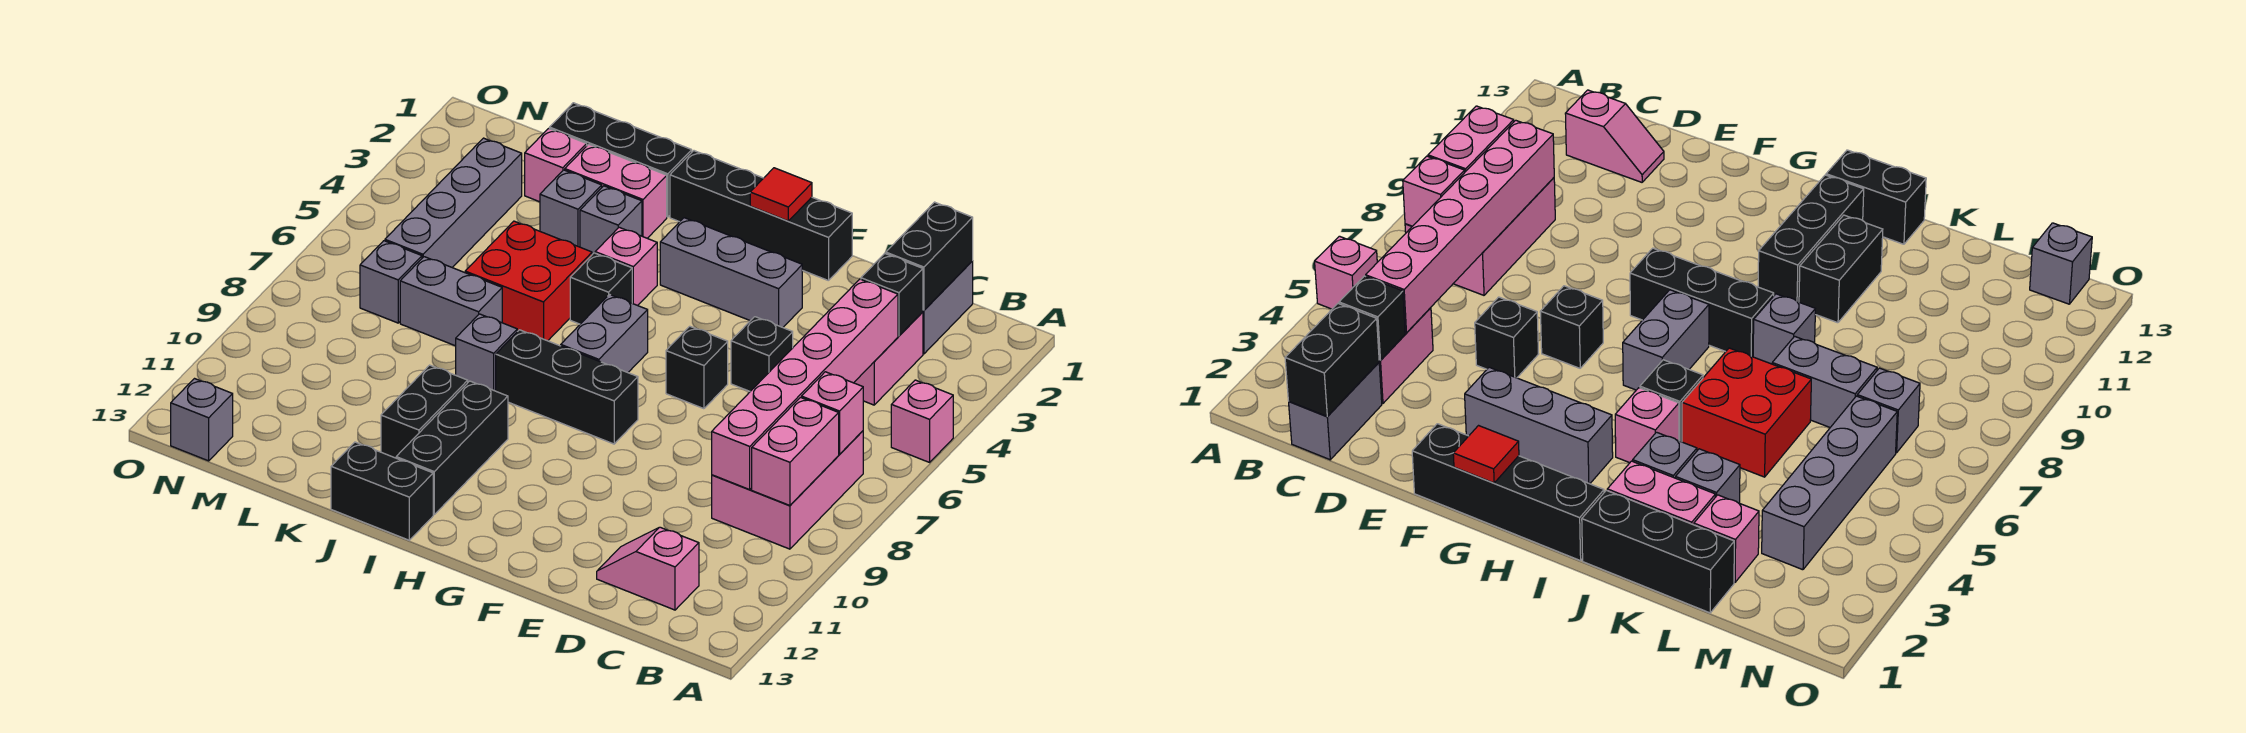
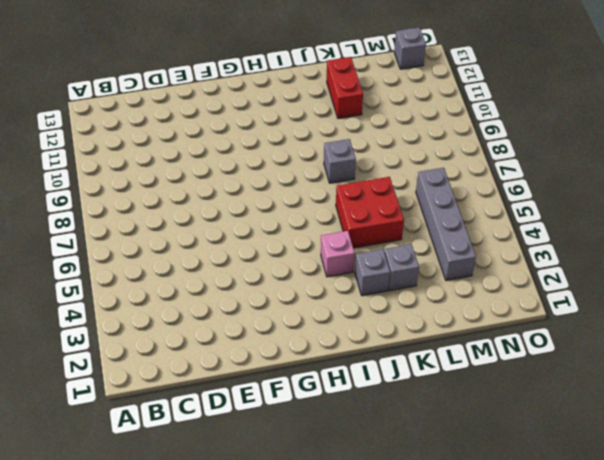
red 1x2 brick [327,57,363,118] -> none
none -> pink 1x1 brick [891,380,953,462]
none -> pink 2x3 brick [712,431,863,549]
none -> grey 1x2 brick [923,261,973,354]
none -> pink 1x2 brick [854,312,923,405]

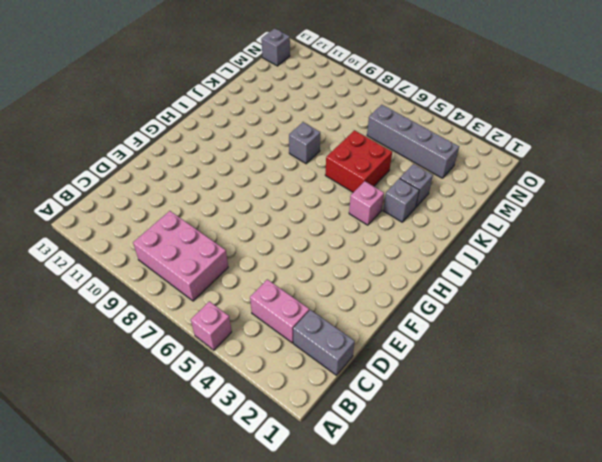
none -> pink 1x2 slope [597,527,699,610]
none -> black 1x1 brick [731,317,793,391]
none -> black 1x4 brick [670,151,852,281]
none -> grey 1x3 brick [660,218,802,327]

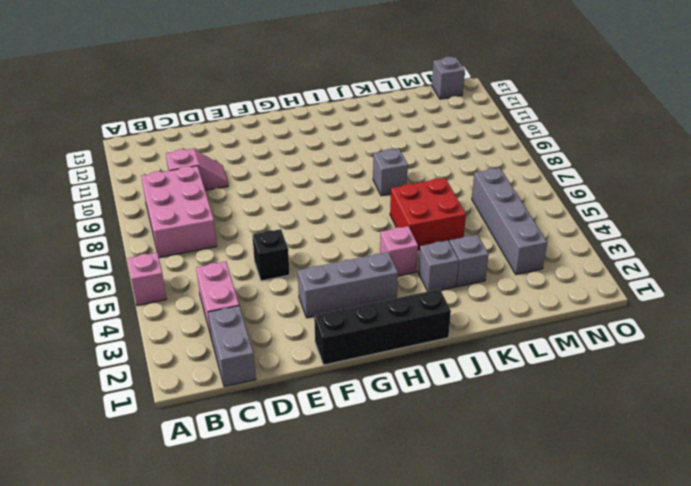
pink 1x2 slope [166,149,228,191] -> pink 1x2 slope moved to [597,527,699,610]
none -> black 1x1 brick [666,326,728,409]
none -> black 1x3 brick [496,330,638,444]
none -> grey 1x2 brick [561,295,648,373]
none -> black 1x1 brick [570,253,632,324]

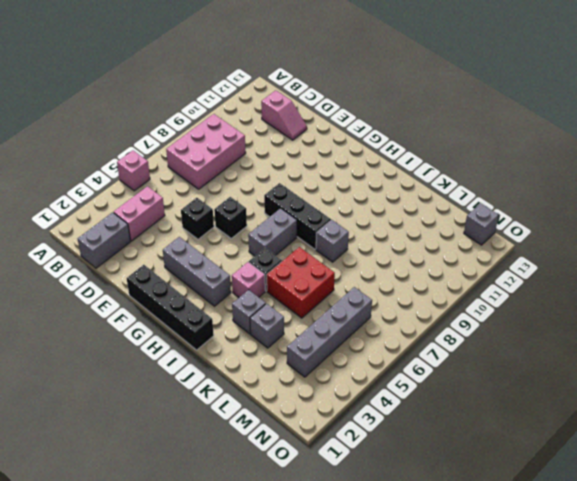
none -> black 1x3 brick [396,381,508,515]
none -> black 1x2 brick [331,442,433,540]
none -> black 1x3 brick [550,103,692,217]
none -> pink 1x2 brick [565,144,667,238]

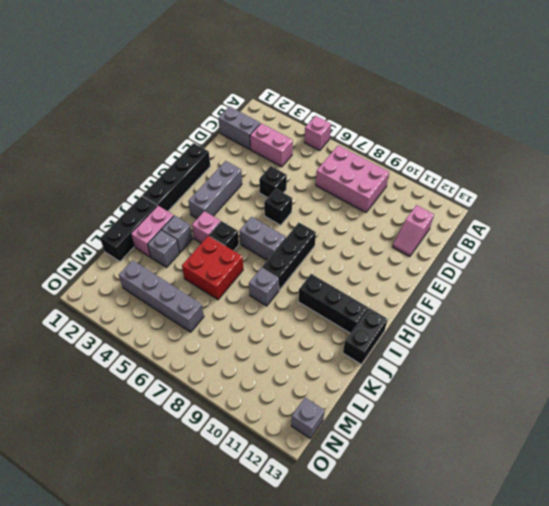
none -> black 1x2 brick [381,365,468,458]
none -> grey 1x2 brick [400,257,502,346]
none -> pink 1x1 brick [525,129,587,202]
none -> grey 1x1 brick [360,241,422,323]

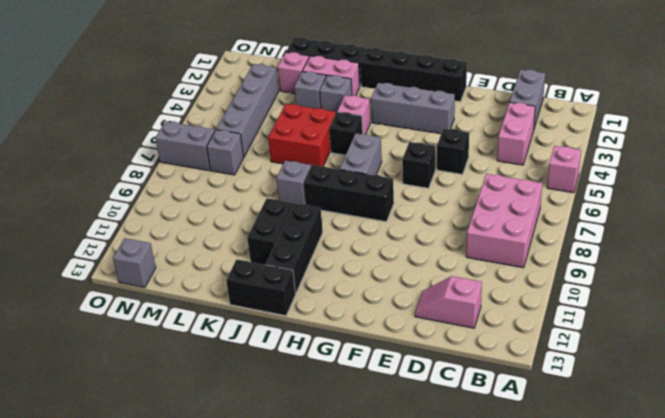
grey 1x2 brick [155,121,215,171] -> grey 1x2 brick moved to [400,257,502,346]
none -> pink 1x1 brick [802,372,863,454]
none -> pink 1x2 brick [752,398,839,505]
none -> black 1x2 brick [886,202,973,310]
none -> black 1x1 brick [861,254,923,336]

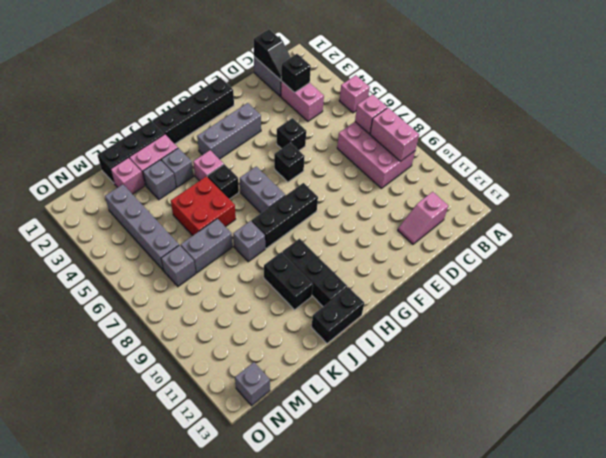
black 1x2 slope [254,29,291,80] -> black 1x2 brick [886,202,973,310]
none -> pink 1x6 brick [712,279,898,489]
none -> red 1x1 tile [750,168,812,221]

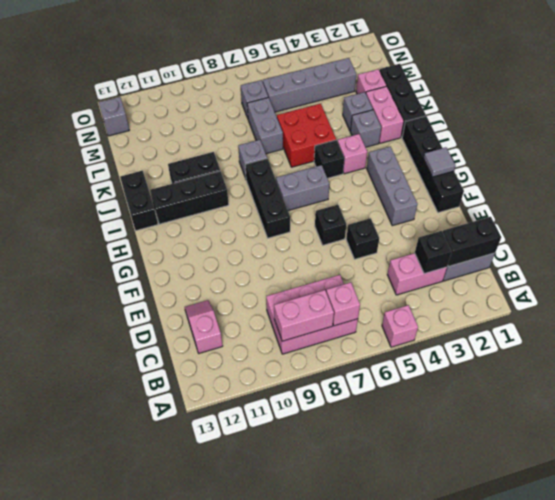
grey 1x1 tile [423,147,456,177] -> red 1x1 tile [750,168,812,221]
none -> pink 1x6 brick [712,279,898,489]

